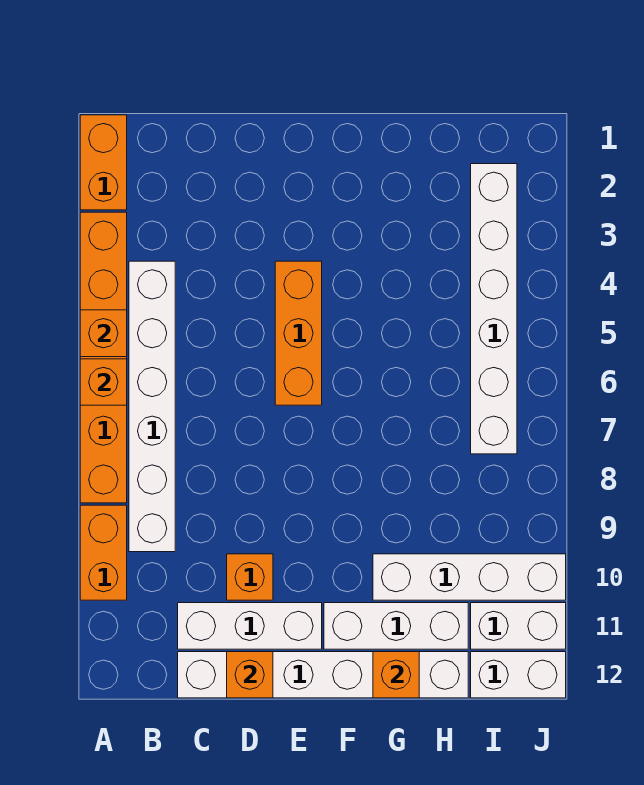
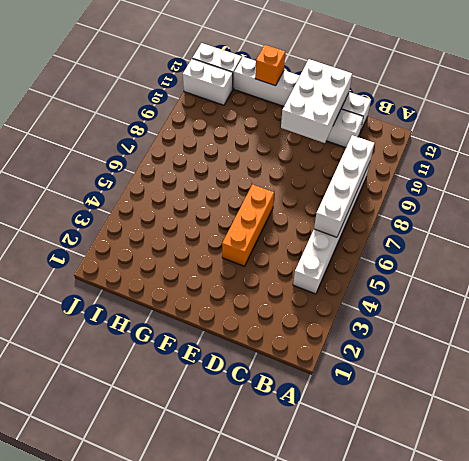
white 1x4 brick [314,135,374,237] -> white 1x4 brick turned to [373,554,566,600]
white 2x3 brick [281,59,352,143] -> orange 1x1 brick [227,652,273,698]
none -> orange 1x2 brick [80,115,127,210]
none -> orange 1x6 brick [80,212,127,503]
none -> orange 1x2 brick [80,505,127,600]

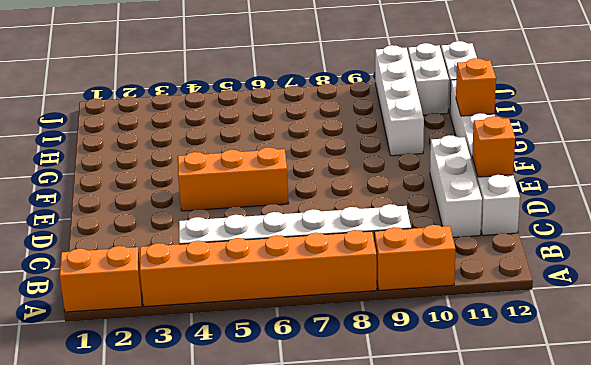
none -> orange 1x1 brick [227,554,273,600]
none -> white 1x3 brick [324,603,468,649]
none -> white 1x6 brick [471,164,517,454]

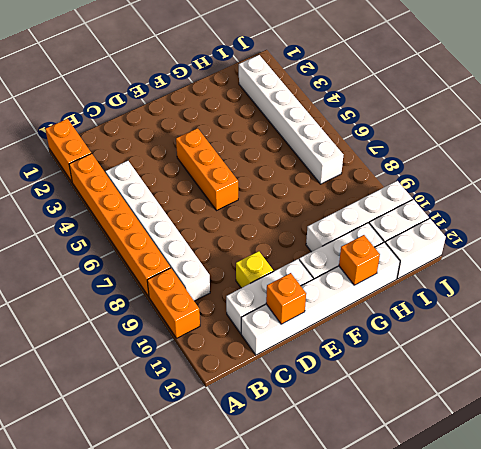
yellow 1x1 brick [236,251,273,288] -> orange 1x1 brick [227,554,273,600]
none -> orange 1x1 brick [80,310,127,357]
none -> orange 1x1 brick [80,359,127,405]

